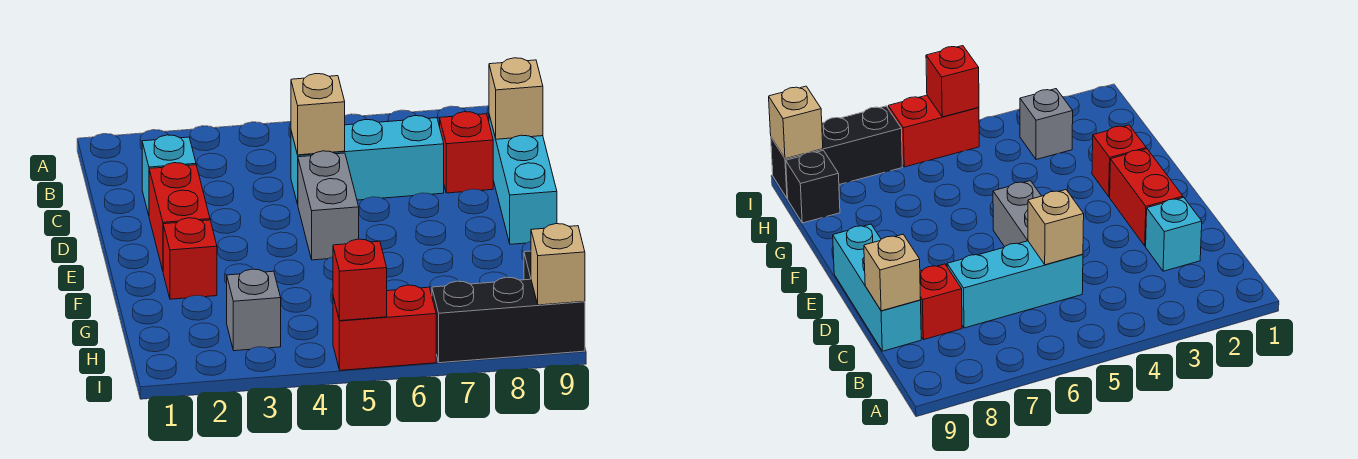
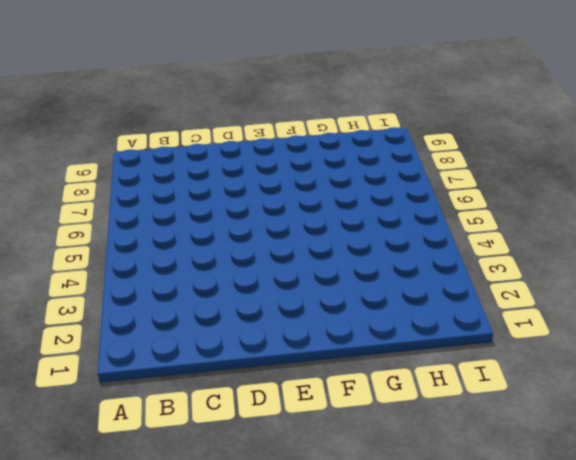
none -> cyan 1x1 brick [142,135,196,215]
none -> cyan 1x3 brick [291,116,444,204]
none -> red 1x1 brick [439,112,493,193]

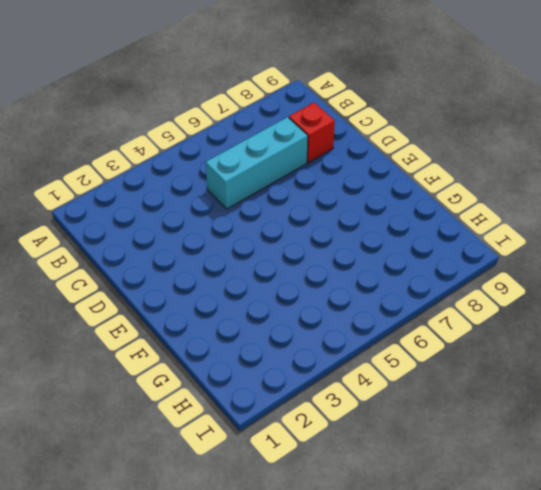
none -> cyan 1x1 brick [142,135,196,215]
none -> cyan 1x3 brick [489,115,557,244]
none -> red 1x2 brick [149,163,210,270]

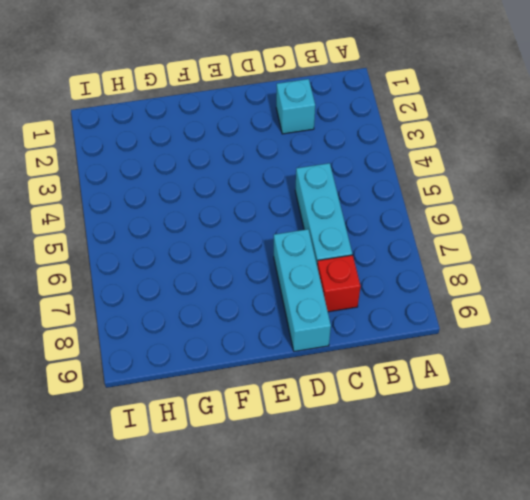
cyan 1x3 brick [274,229,331,351] -> cyan 1x3 brick turned to [489,115,557,244]
none -> red 1x2 brick [149,163,210,270]
none -> grey 1x2 brick [298,151,359,260]
none -> red 1x1 brick [163,218,217,299]

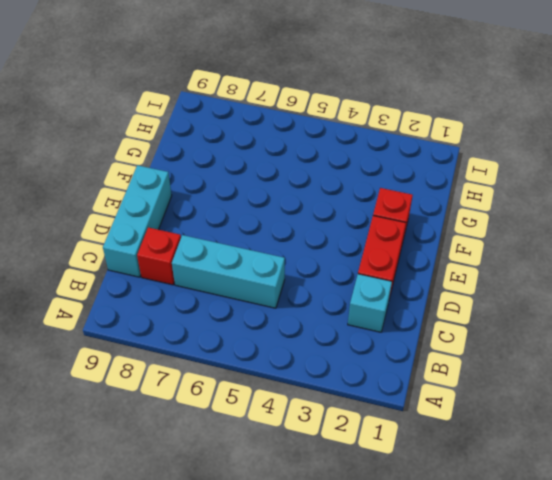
none -> grey 1x2 brick [298,151,359,260]
none -> grey 1x1 brick [227,269,281,351]
none -> black 1x1 brick [786,150,840,223]

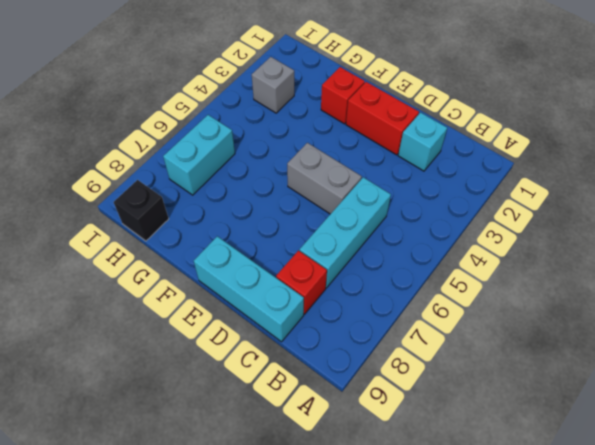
cyan 1x2 brick [163,115,235,195] -> none
none -> red 1x2 brick [333,285,436,370]
none -> black 1x3 brick [432,277,585,363]
none -> tan 1x1 brick [291,74,345,155]

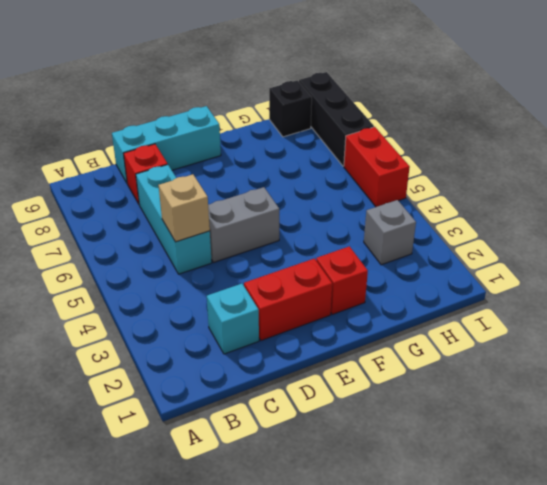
none -> tan 1x1 brick [489,58,543,139]
none -> red 1x1 brick [333,239,387,321]
none -> tan 1x1 brick [531,224,585,305]

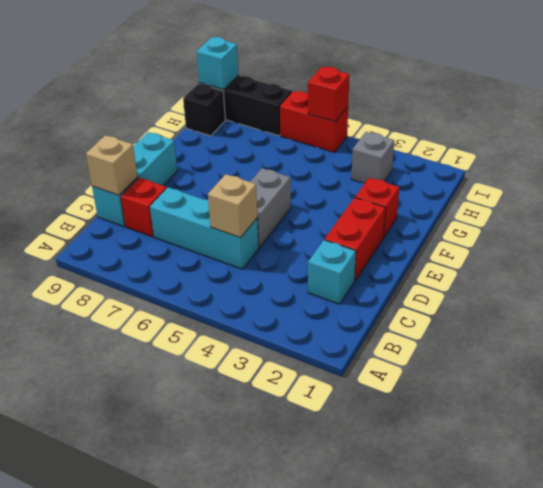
cyan 1x1 brick [196,37,238,90] -> tan 1x1 brick [531,224,585,305]

